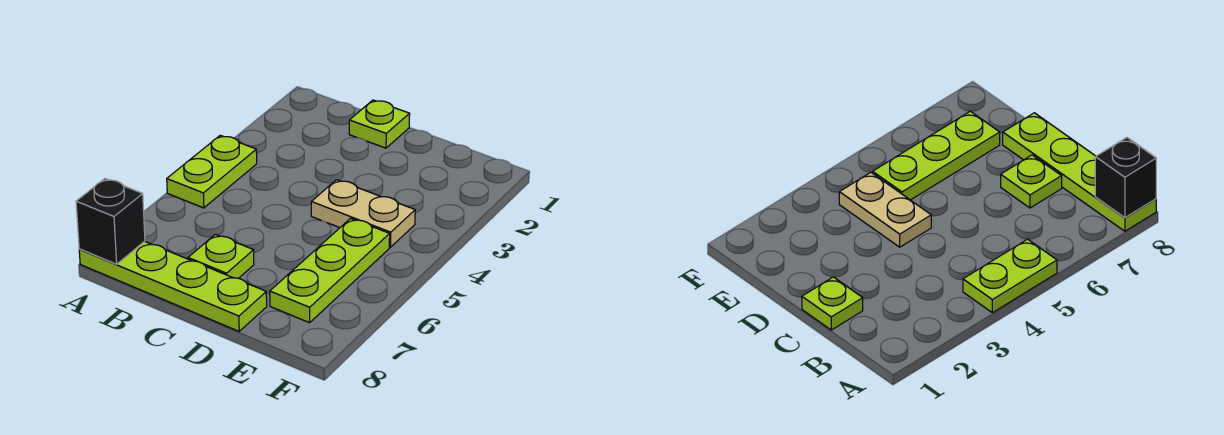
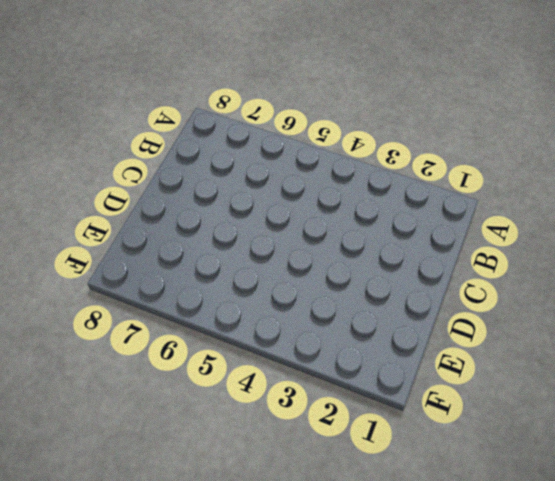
none -> lime 1x2 plate [167,135,257,208]
none -> lime 1x4 plate [79,241,267,331]

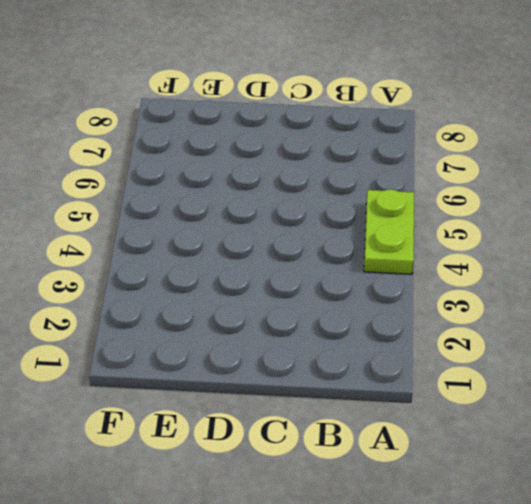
none -> lime 1x4 plate [79,241,267,331]
none -> lime 1x1 plate [349,100,410,148]

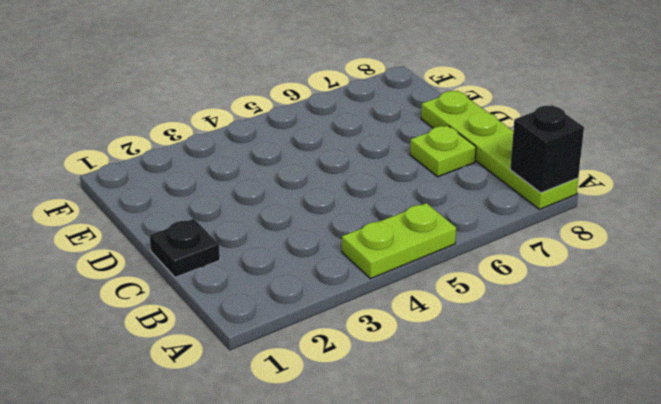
black 1x1 plate [150,219,220,277] -> lime 1x1 plate [349,100,410,148]
none -> tan 1x2 plate [311,180,415,247]
none -> lime 1x3 plate [270,218,390,323]

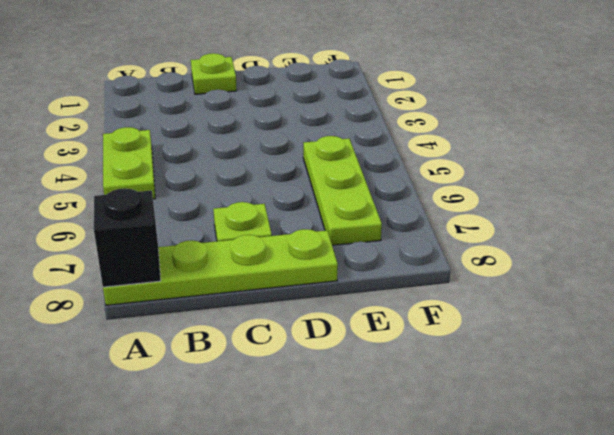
none -> tan 1x2 plate [311,180,415,247]

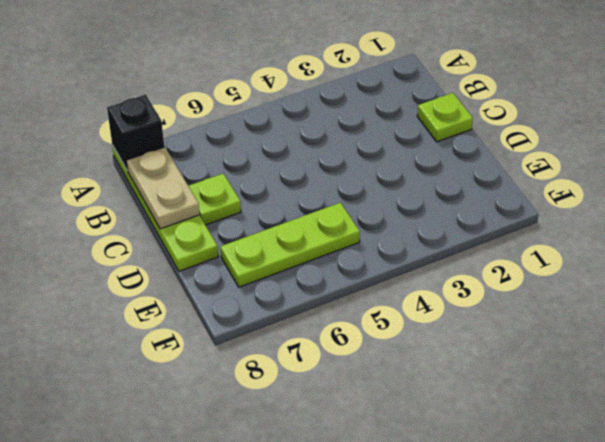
tan 1x2 plate [126,147,200,229] -> tan 1x2 plate moved to [311,180,415,247]
none -> lime 1x2 plate [167,135,257,208]

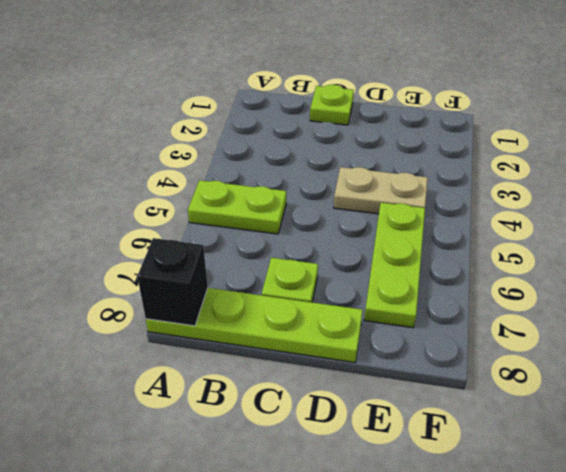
lime 1x2 plate [188,180,286,234] -> lime 1x2 plate turned to [167,135,257,208]

